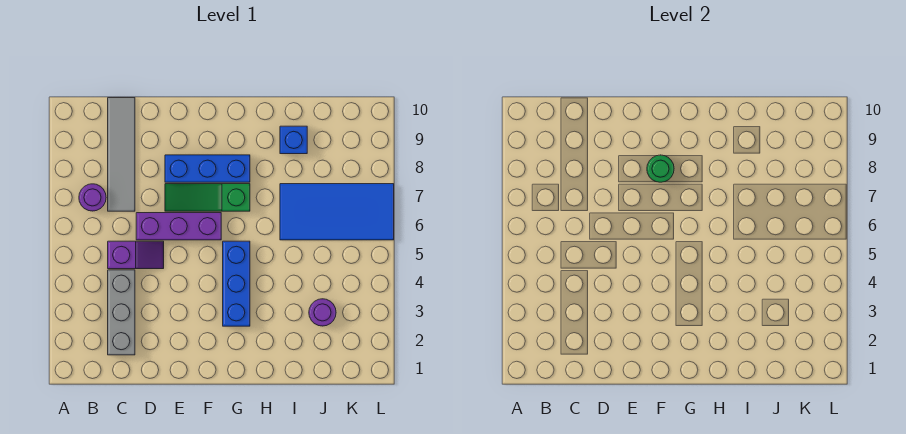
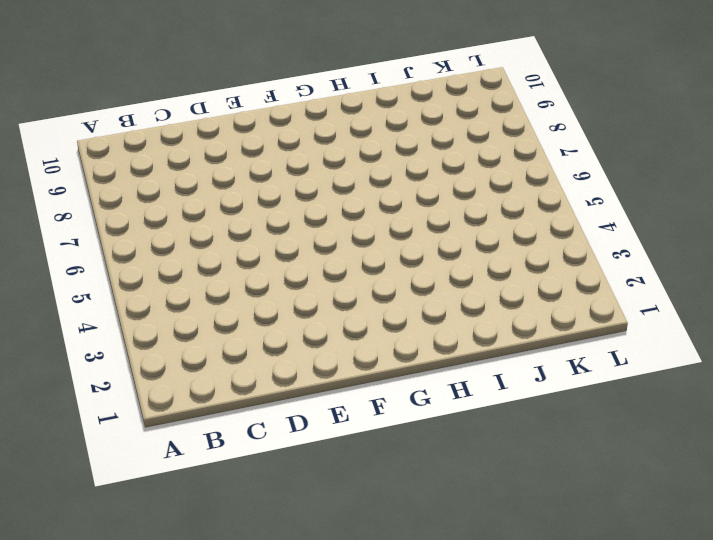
none -> purple 1x1 round brick [79,184,106,211]
none -> grey 1x3 brick [108,270,135,355]
none -> purple 1x2 slope [108,241,164,269]

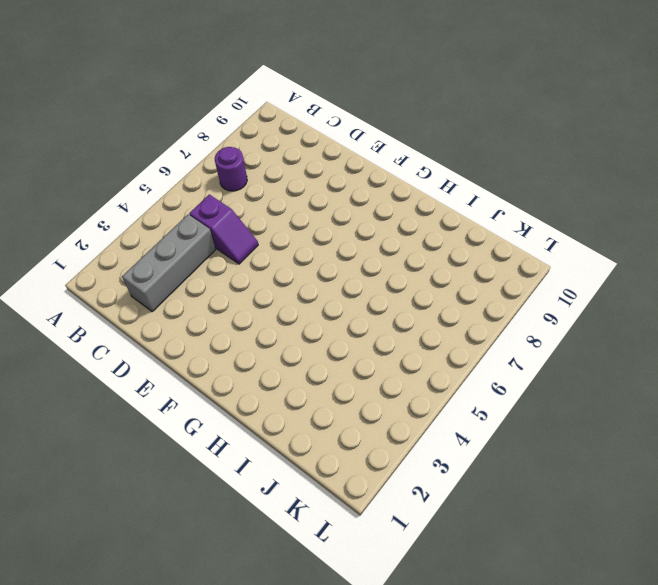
none -> grey 1x4 tile [108,98,135,211]
none -> purple 1x3 brick [136,213,221,240]
none -> green 1x3 slope [165,184,250,211]

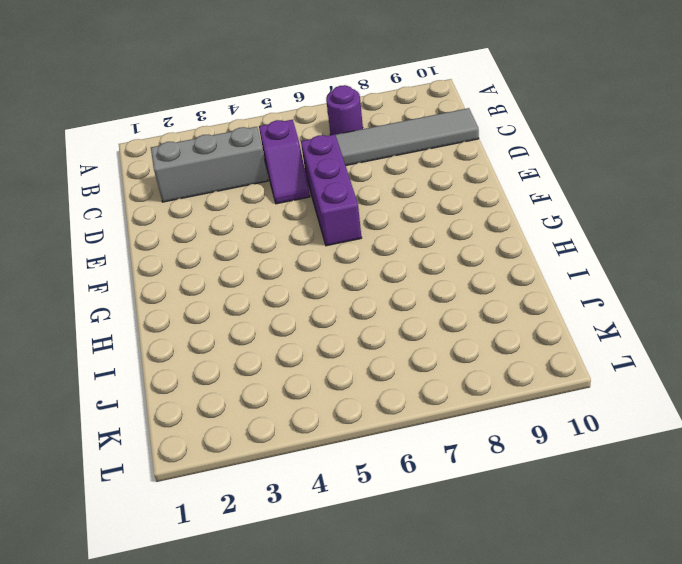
none -> green 1x3 slope [165,184,250,211]
none -> blue 1x3 brick [165,155,250,182]
none -> blue 1x3 brick [223,241,250,326]

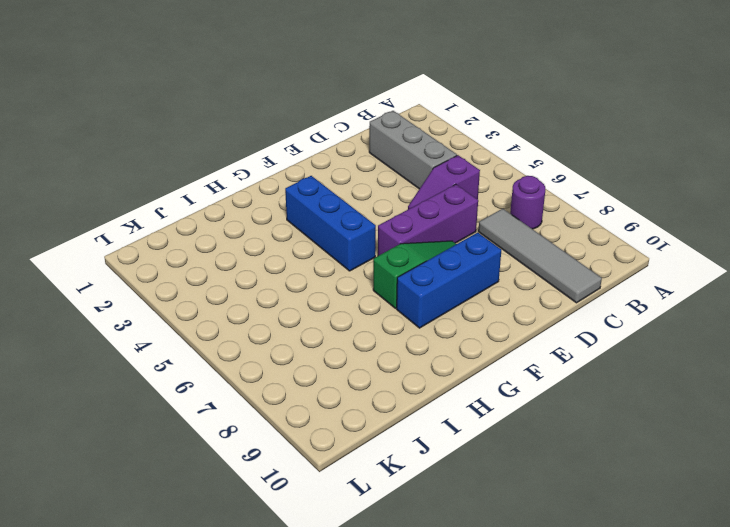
none -> blue 2x4 tile [280,184,394,240]
none -> blue 1x1 brick [280,126,307,154]
none -> purple 1x1 round brick [309,299,336,326]

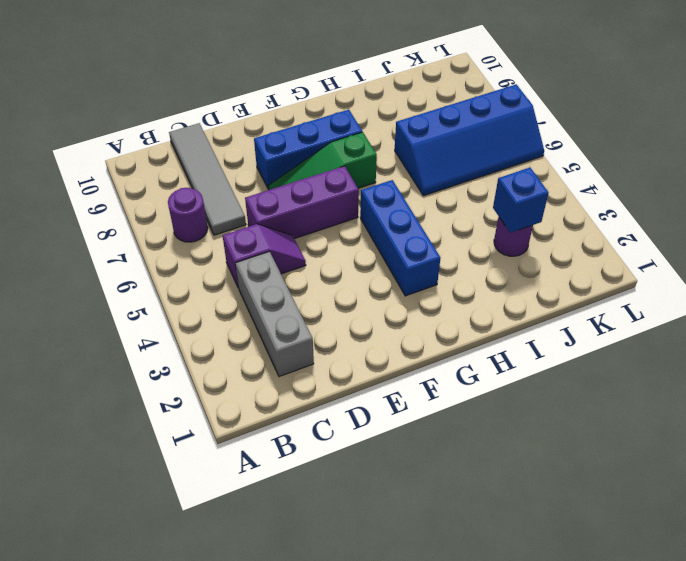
blue 2x4 slope [395,84,544,196] -> blue 2x4 tile [280,184,394,240]
blue 1x1 brick [493,168,548,233] -> blue 1x1 brick moved to [280,126,307,154]
none -> green 1x1 round brick [647,155,674,182]

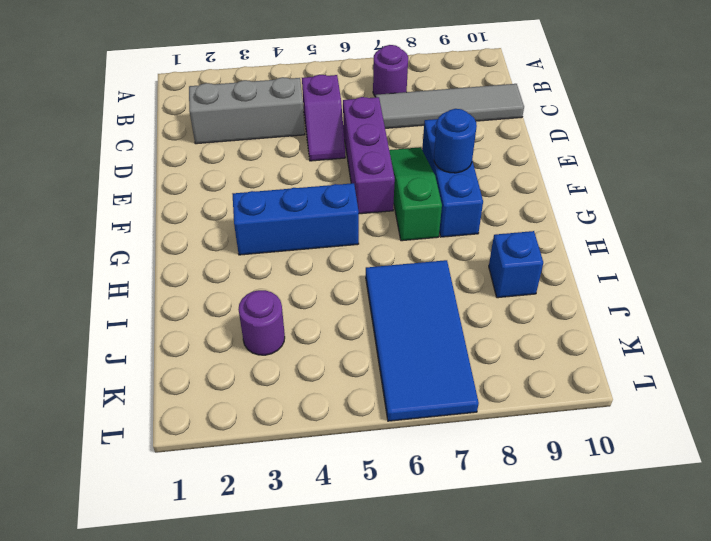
blue 1x1 round brick [434,109,477,173] -> green 1x1 round brick [647,155,674,182]

